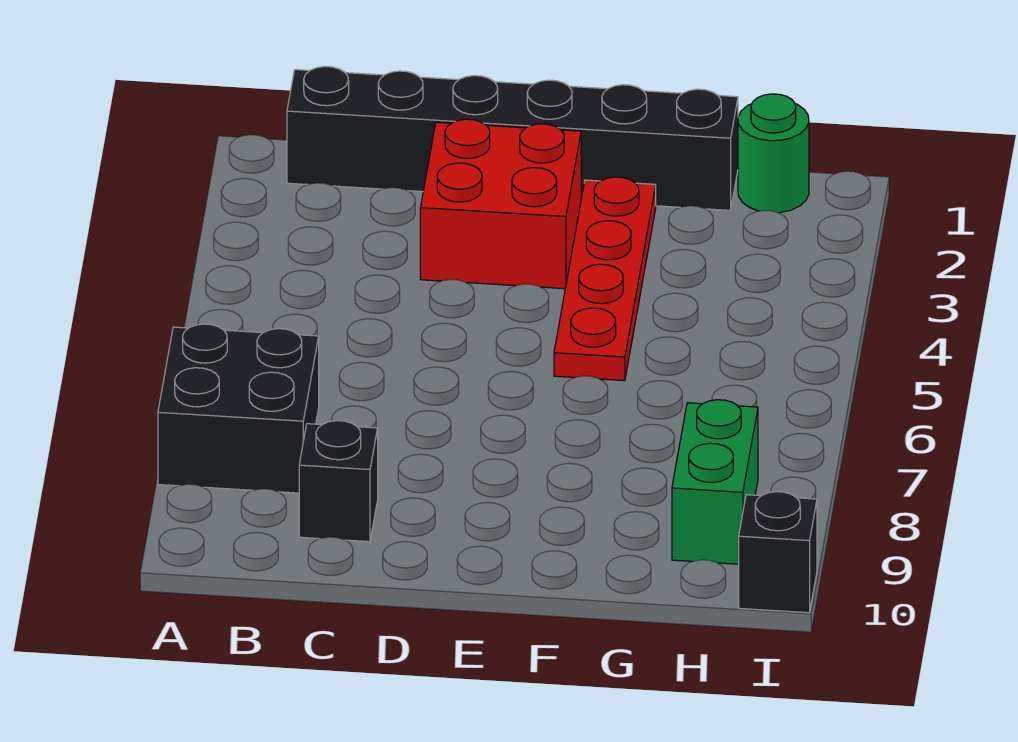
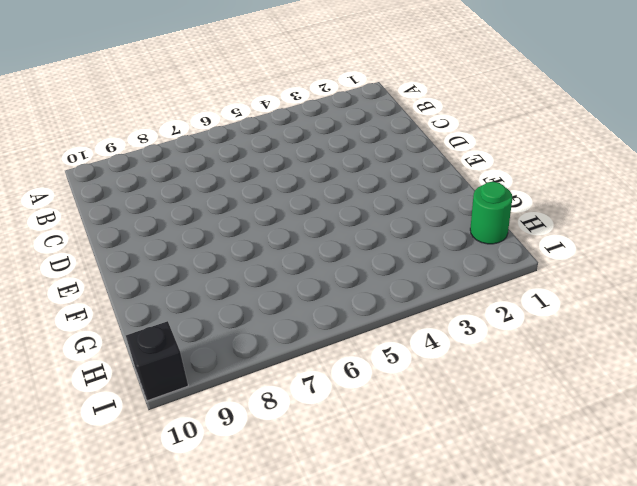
none -> black 2x2 brick [158,324,319,493]
none -> black 1x6 brick [287,66,738,210]

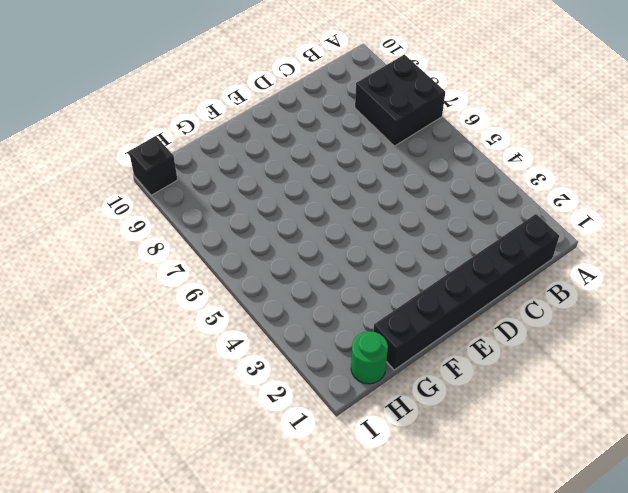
none -> black 1x1 brick [299,421,378,542]
none -> red 2x2 brick [420,119,581,289]

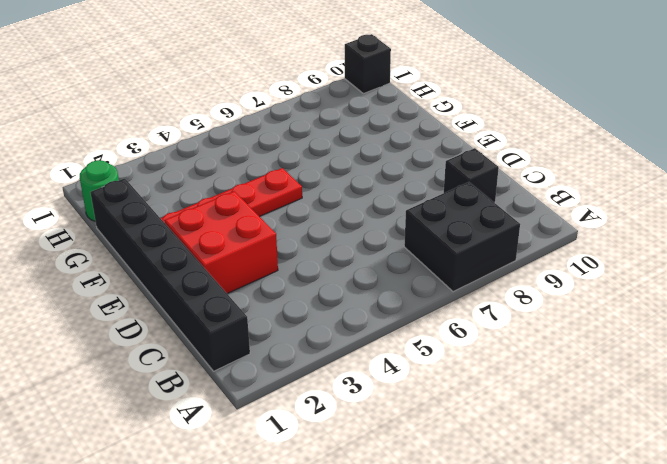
none -> green 1x2 brick [672,400,758,564]

